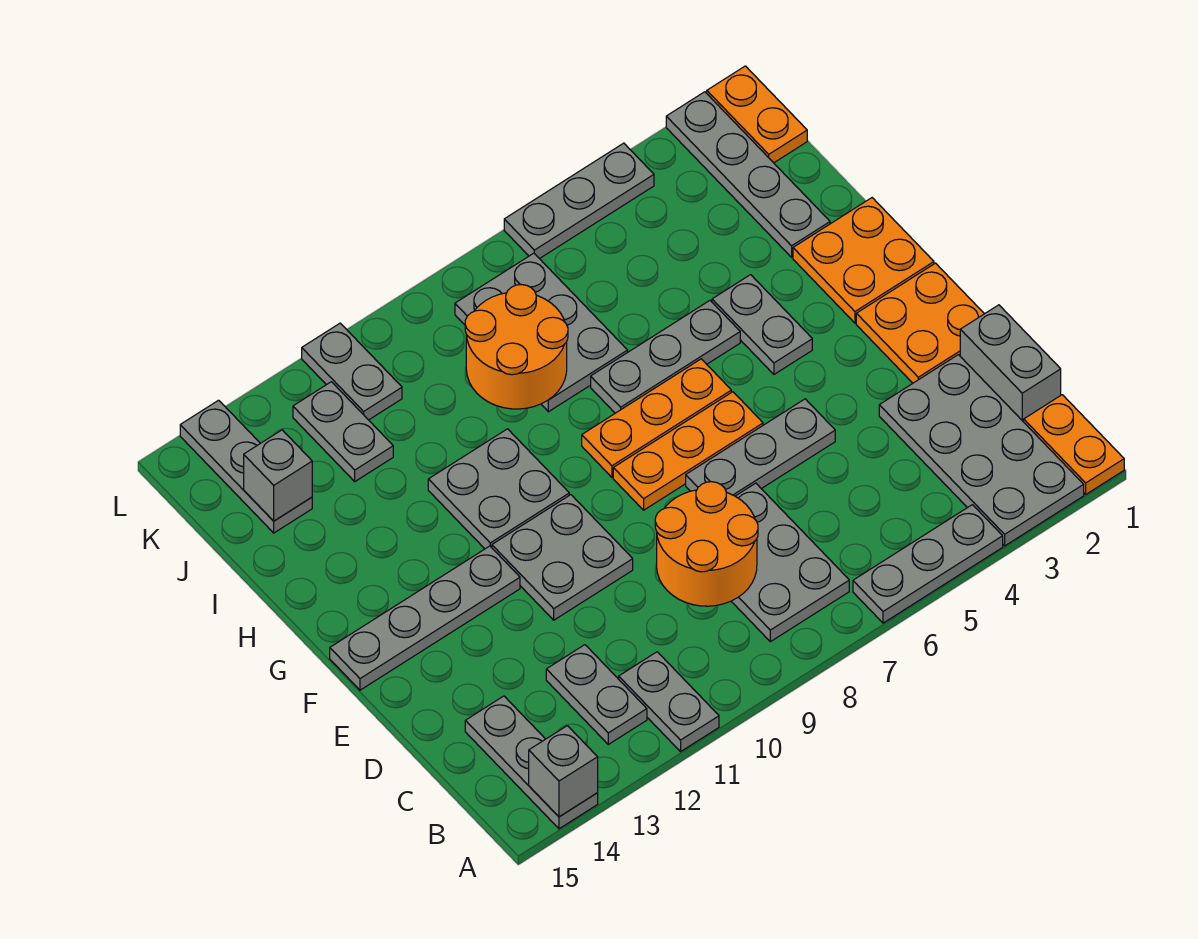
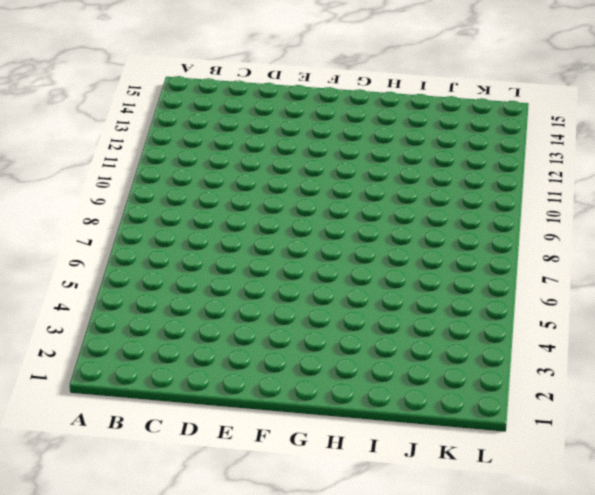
none -> orange 1x2 plate [1024,395,1124,494]
none -> grey 2x4 plate [879,355,1084,546]
none -> grey 1x3 plate [853,505,1003,623]

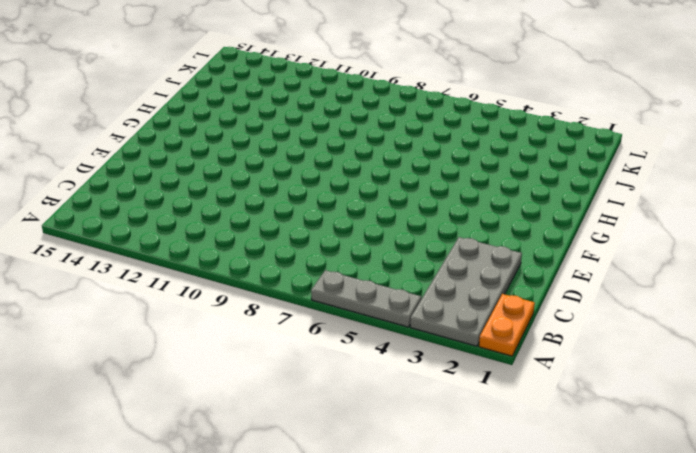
none -> grey 1x2 plate [619,652,719,752]
none -> grey 1x3 plate [465,696,598,829]
none -> grey 2x3 plate [731,483,849,642]

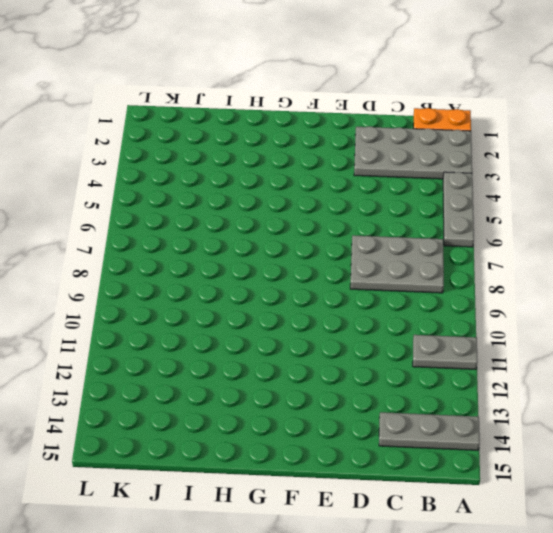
none -> grey 1x2 plate [546,645,647,744]
none -> grey 1x2 brick [960,305,1061,422]
none -> orange 2x2 plate [856,263,984,383]

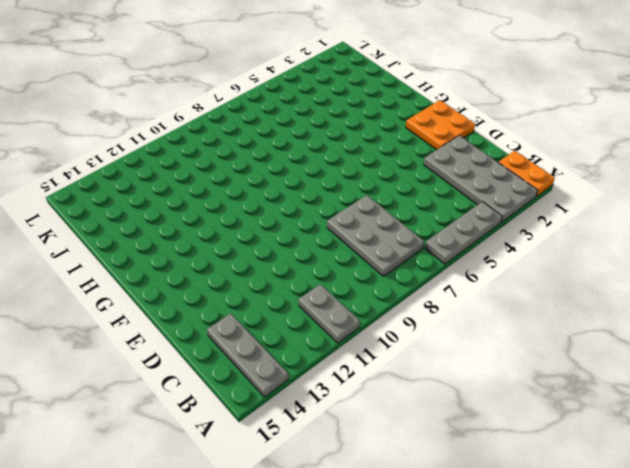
none -> grey 1x2 plate [546,645,647,744]
none -> grey 1x2 brick [960,305,1061,422]
none -> grey 1x3 plate [686,399,835,496]

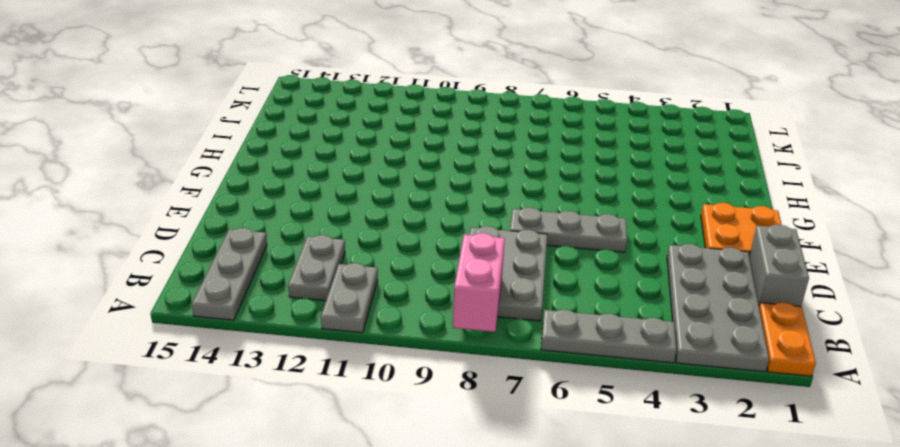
pink 1x2 brick [453,233,505,332] -> none
none -> grey 2x2 plate [492,495,633,620]
none -> orange 1x3 plate [613,392,763,510]
none -> grey 1x4 plate [330,546,520,690]

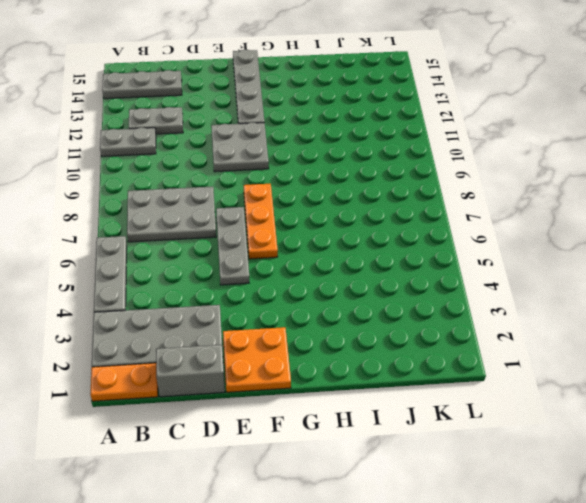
none -> orange 2x2 plate [793,198,934,323]
none -> grey 1x2 plate [712,275,812,374]
none -> orange 1x3 plate [582,359,731,477]

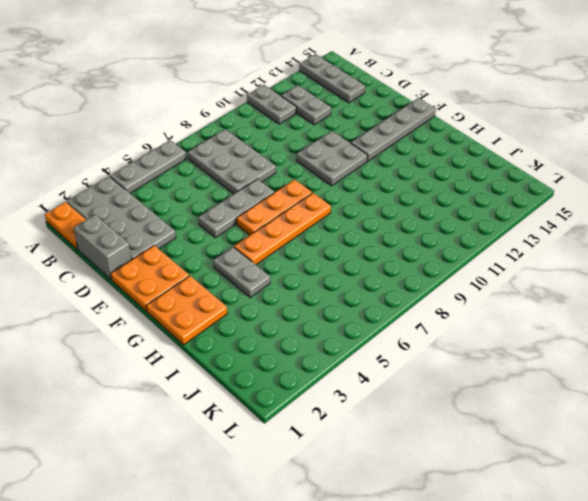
orange 1x4 plate [234,193,331,265] -> orange 1x3 plate [582,359,731,477]
none -> grey 2x2 plate [428,429,569,549]
none -> grey 1x3 plate [591,301,740,413]
none -> grey 1x4 plate [666,92,830,257]

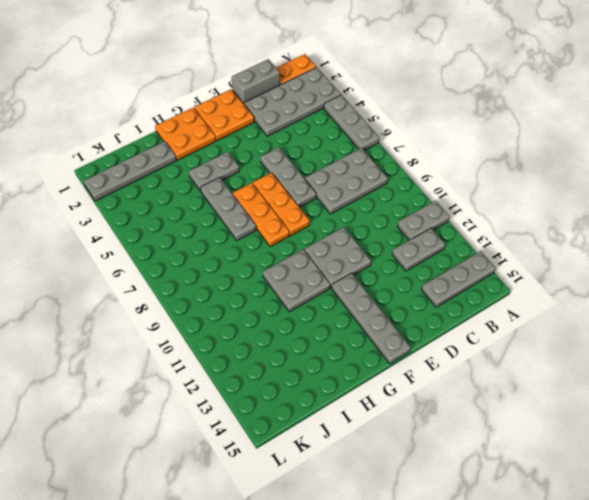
none -> grey 2x3 plate [455,253,628,412]
none -> grey 1x2 plate [293,382,393,481]
none -> grey 1x3 plate [180,400,312,533]

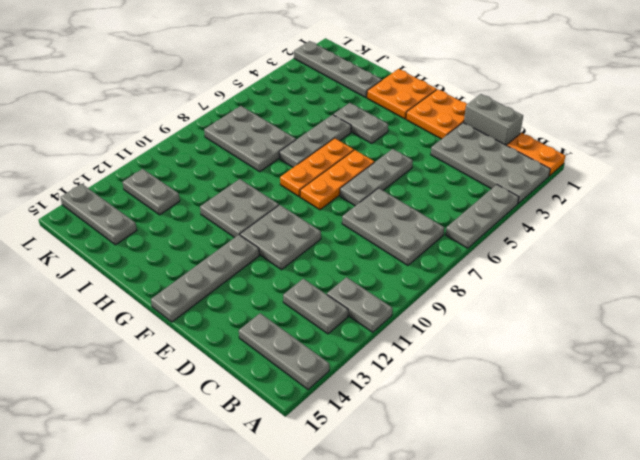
none -> orange 1x2 plate [707,66,807,163]
none -> grey 1x2 plate [302,323,402,420]
none -> grey 1x3 plate [504,143,654,259]

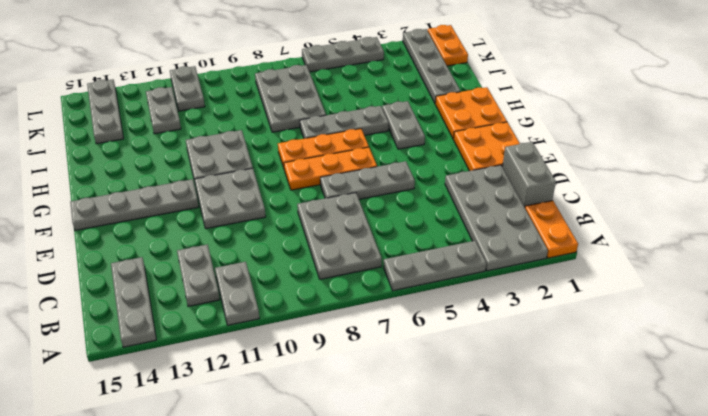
none -> grey 1x1 brick [529,726,598,817]
none -> orange 2x2 round brick [655,482,758,606]
none -> orange 2x2 round brick [465,285,568,409]

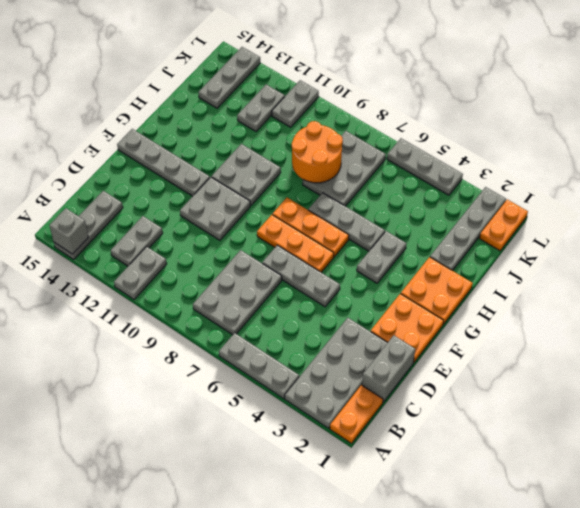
none -> orange 2x2 round brick [655,482,758,606]
none -> grey 1x1 brick [244,430,312,521]

